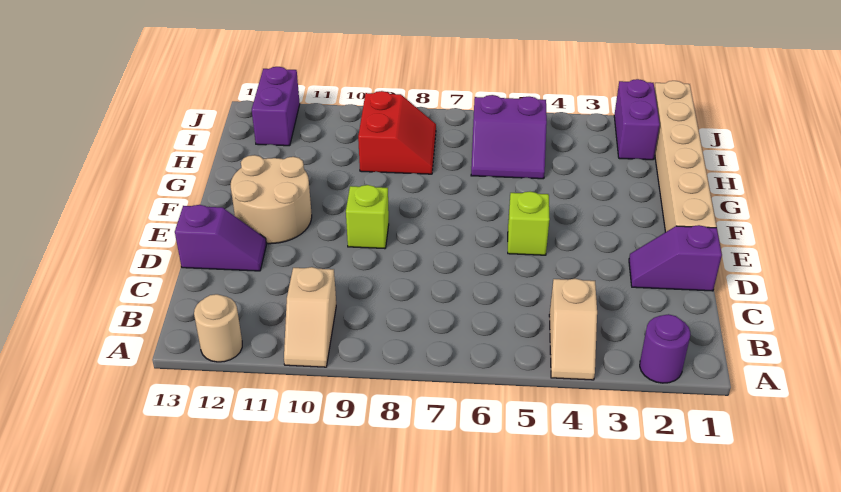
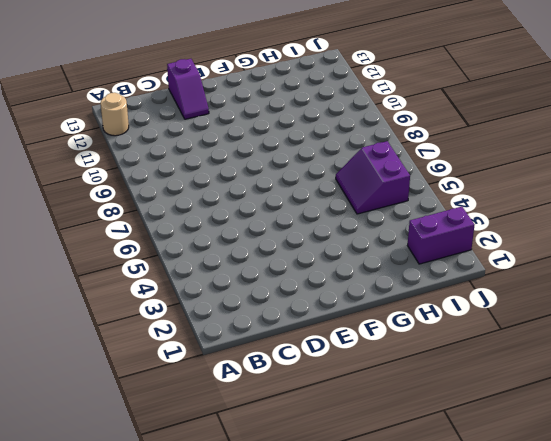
none -> purple 1x1 round brick [640,314,690,383]
none -> tan 1x2 slope [549,279,597,380]
none -> tan 1x2 slope [284,267,336,367]

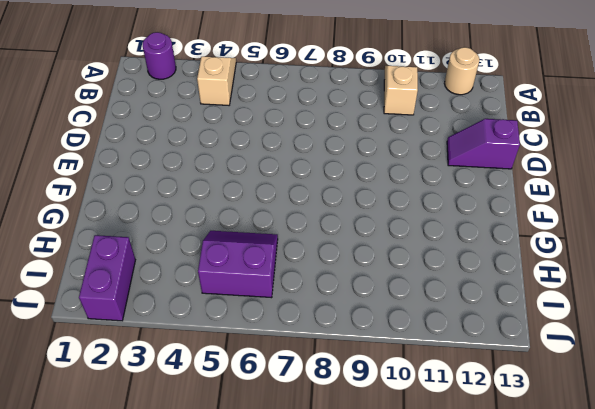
none -> purple 1x2 slope [629,225,722,291]
none -> tan 1x6 brick [654,81,716,232]
none -> lime 1x1 brick [508,192,550,255]

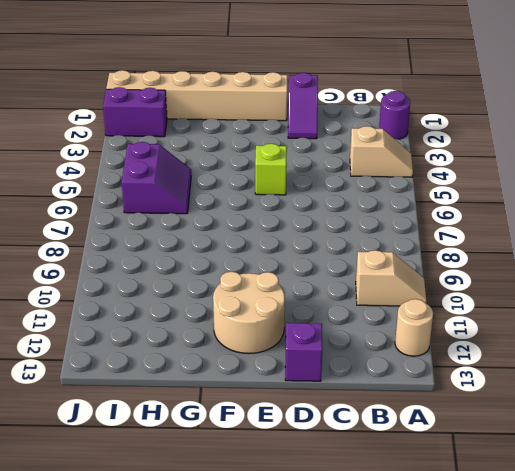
none -> lime 1x1 brick [346,185,389,249]
none -> red 2x2 slope [358,91,436,174]
none -> purple 1x2 brick [252,67,300,146]

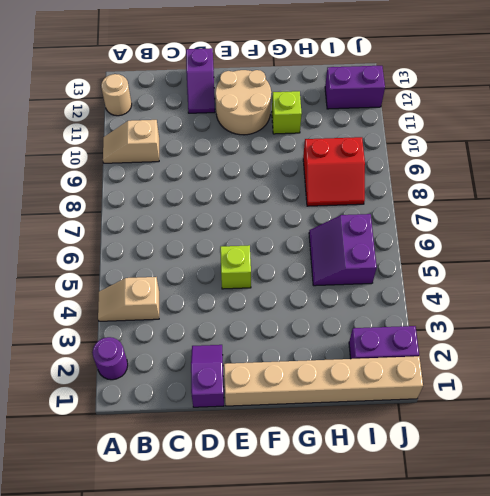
lime 1x1 brick [272,91,302,134] -> lime 1x1 brick moved to [346,185,389,249]

